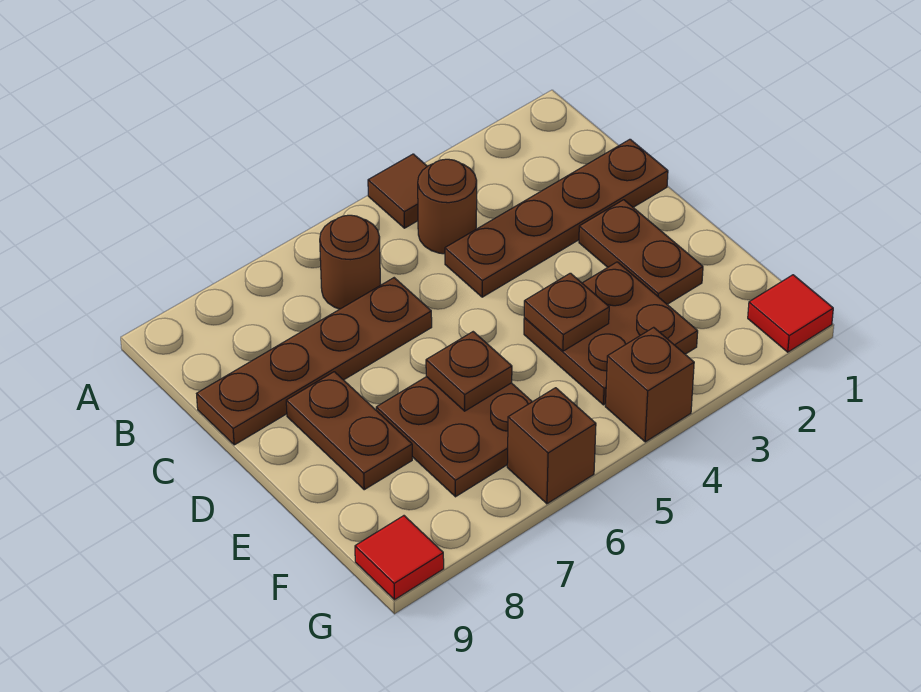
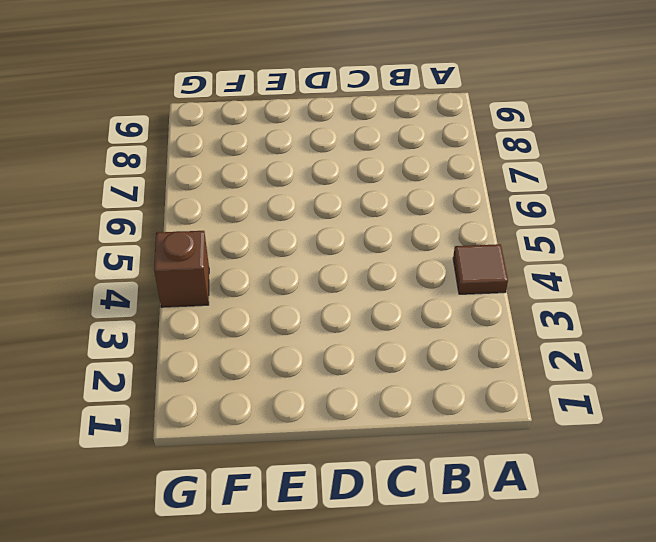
none -> brown 1x1 round brick [418,159,477,254]
none -> brown 1x1 round brick [320,215,381,309]
none -> brown 1x4 plate [445,139,668,297]

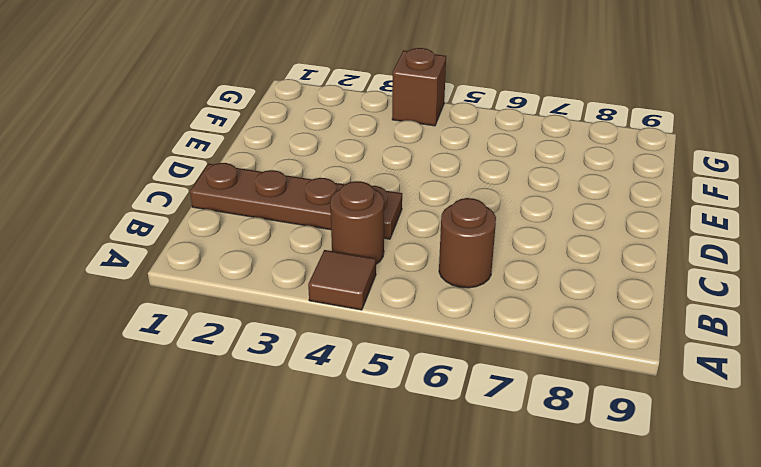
none -> brown 1x4 plate [197,278,432,445]
none -> brown 1x2 plate [579,200,703,304]
none -> brown 1x2 plate [286,372,412,490]

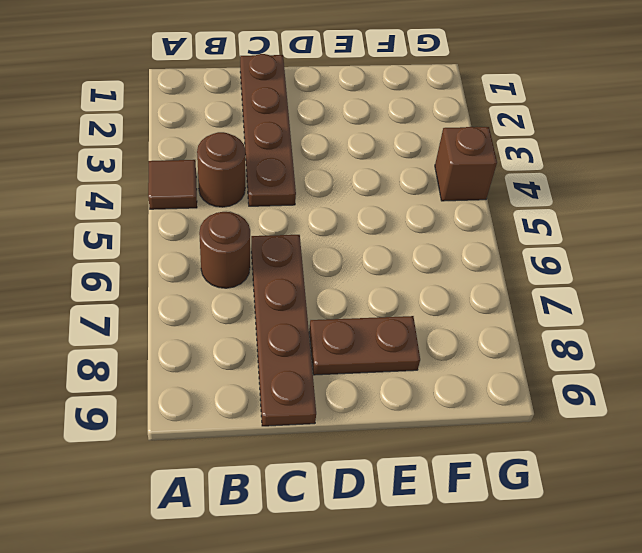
none -> brown 1x2 plate [579,200,703,304]
none -> brown 2x2 plate [524,262,698,405]
none -> brown 2x2 plate [376,377,532,497]

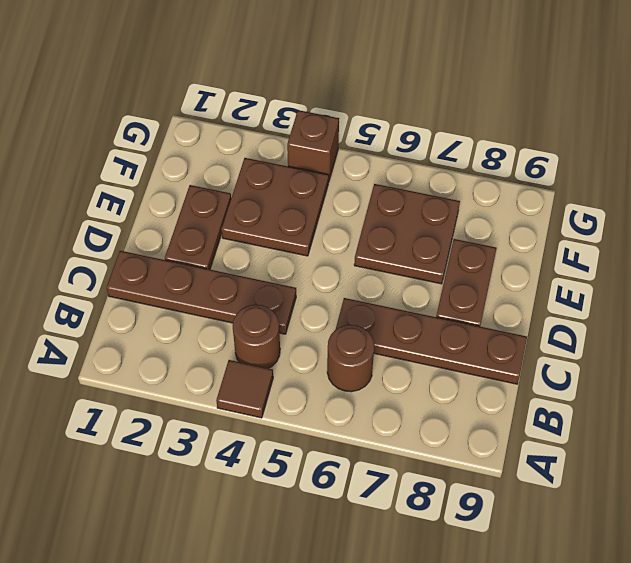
none -> red 1x1 tile [748,275,833,352]
none -> brown 1x1 brick [507,388,596,504]
none -> red 1x1 tile [355,516,444,600]

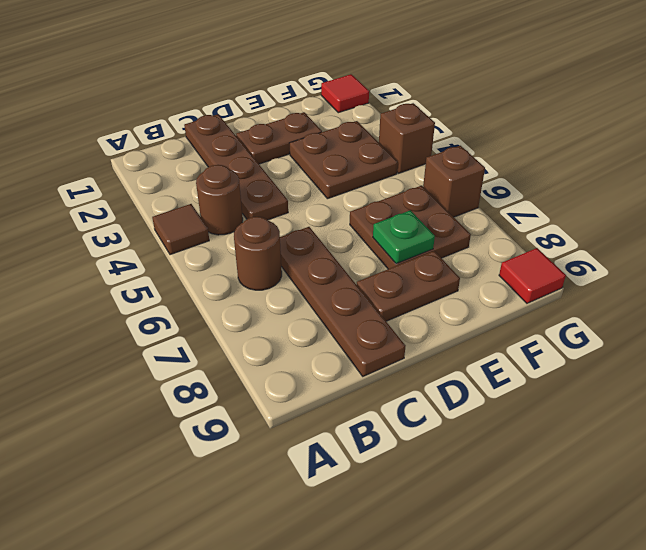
green 1x1 plate [373,210,435,264] -> none
none -> brown 1x1 plate [524,273,609,351]
none -> brown 1x1 plate [426,332,512,411]

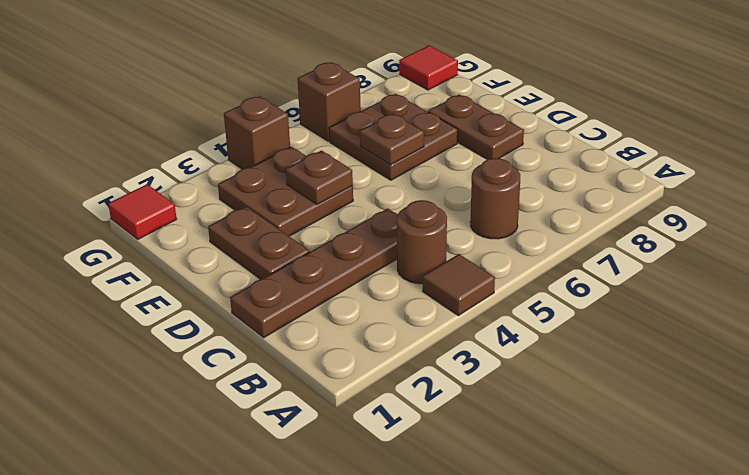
none -> brown 1x4 plate [197,278,432,445]

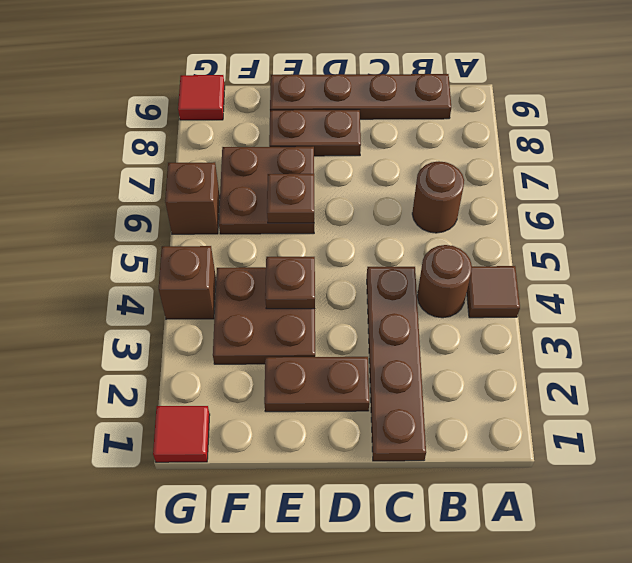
brown 1x4 plate [270,74,451,119] -> brown 1x4 plate turned to [197,278,432,445]

